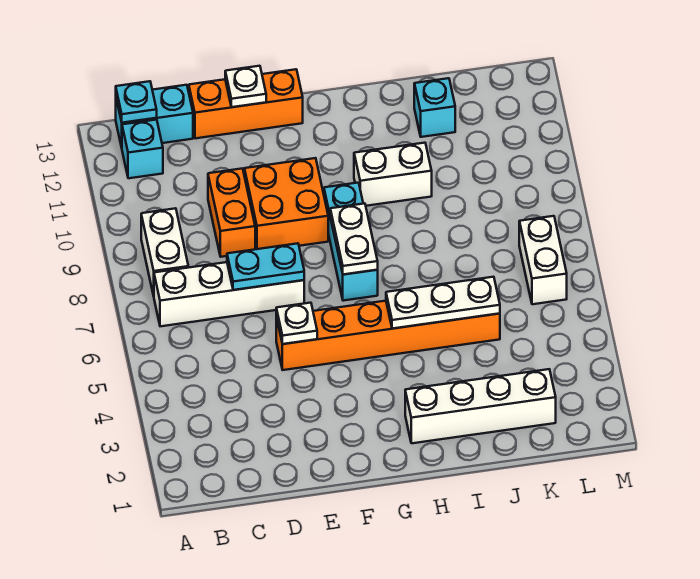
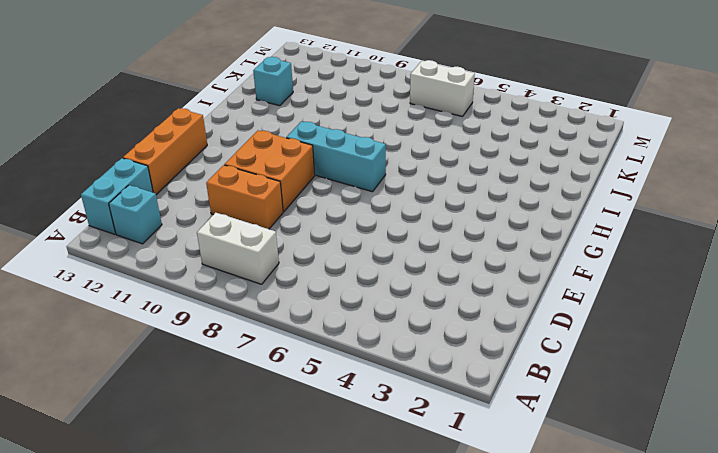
none -> white 1x4 brick [154,262,304,326]
none -> orange 1x6 brick [276,301,500,370]
none -> white 1x4 brick [405,369,556,443]

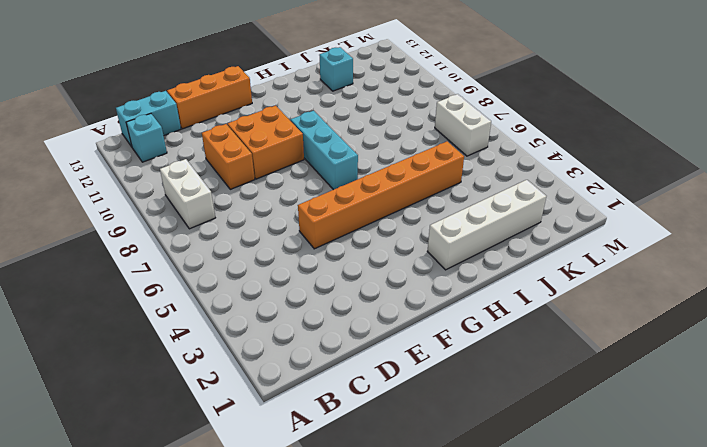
none -> white 1x4 brick [154,262,304,326]
none -> white 1x2 brick [354,143,432,206]
none -> cyan 1x1 plate [116,81,157,123]

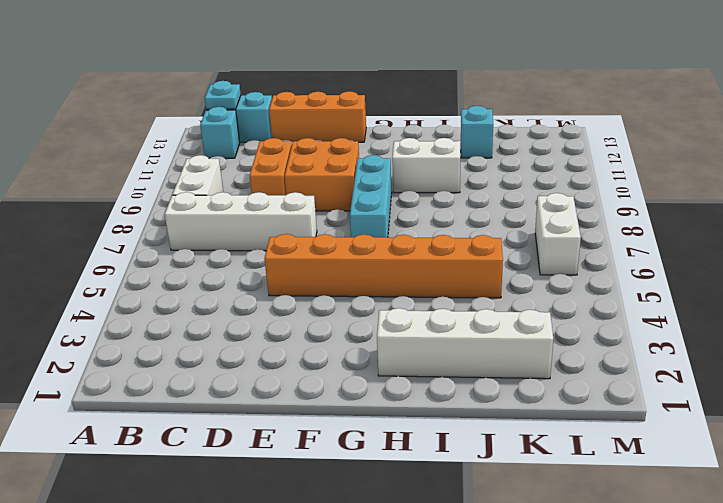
none -> cyan 1x2 plate [227,243,304,290]
none -> white 1x1 plate [276,303,317,344]
none -> white 1x1 plate [225,66,266,107]

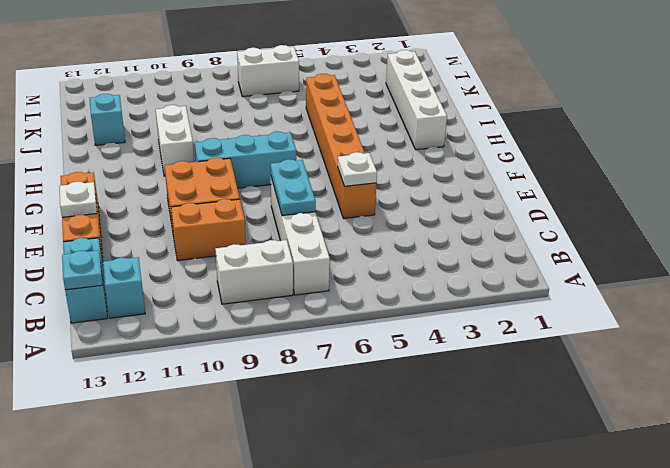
none -> white 1x2 plate [330,203,378,275]
none -> white 1x3 plate [386,277,500,329]

